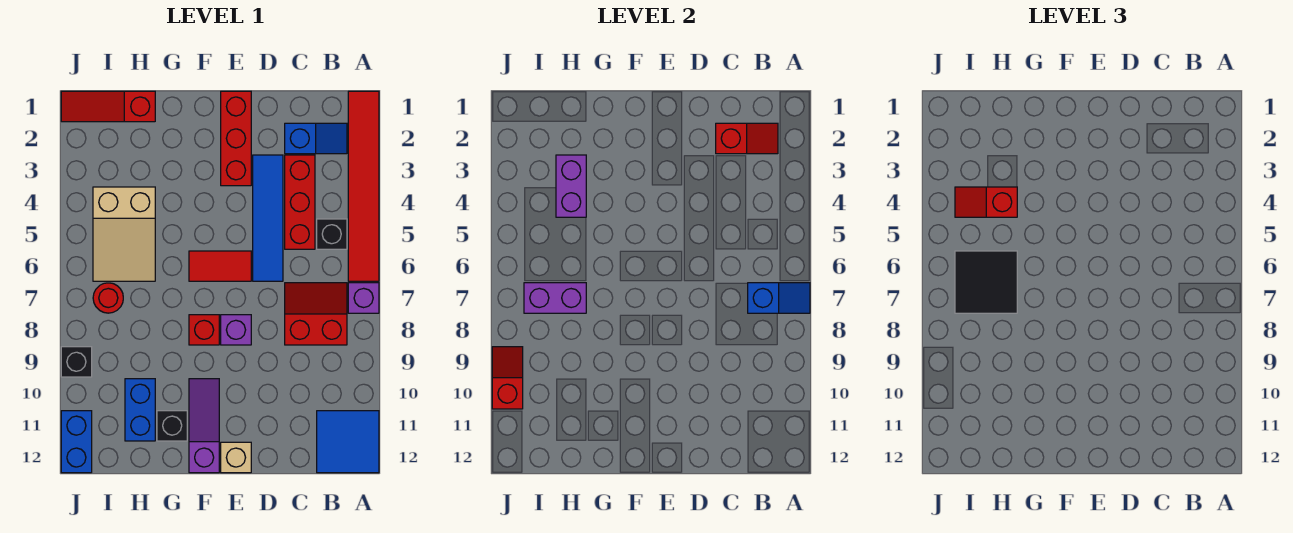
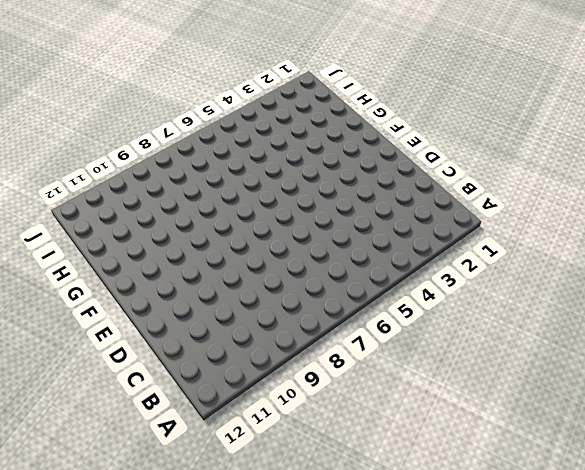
none -> red 1x6 tile [348,91,379,281]
none -> purple 1x1 brick [348,283,379,313]
none -> blue 2x2 tile [317,411,379,473]

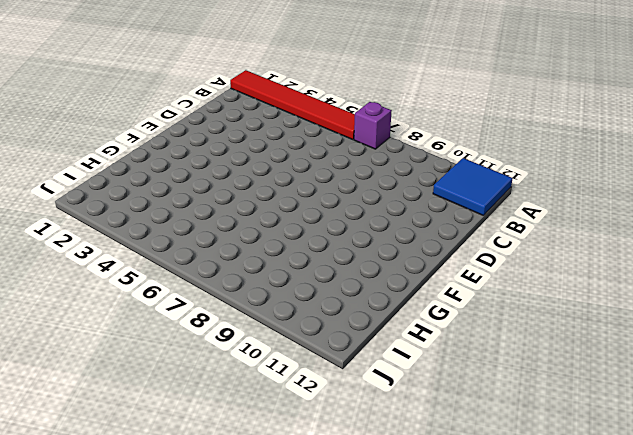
none -> blue 1x2 slope [285,123,347,154]
none -> black 1x1 brick [317,219,347,249]
none -> red 2x2 slope [285,283,347,345]

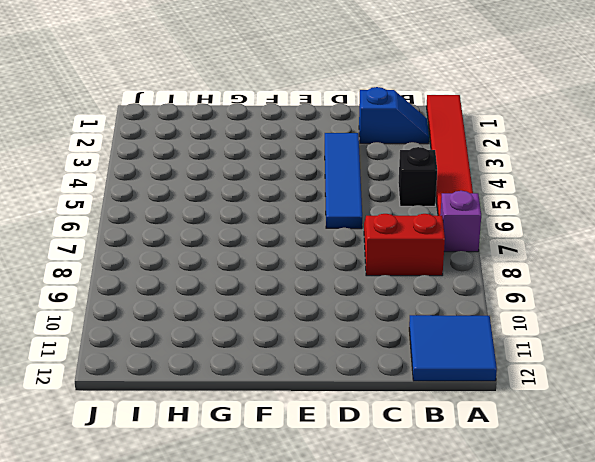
none -> red 1x3 brick [285,155,315,249]
none -> red 1x3 brick [221,91,251,186]
none -> red 1x2 tile [189,251,251,281]

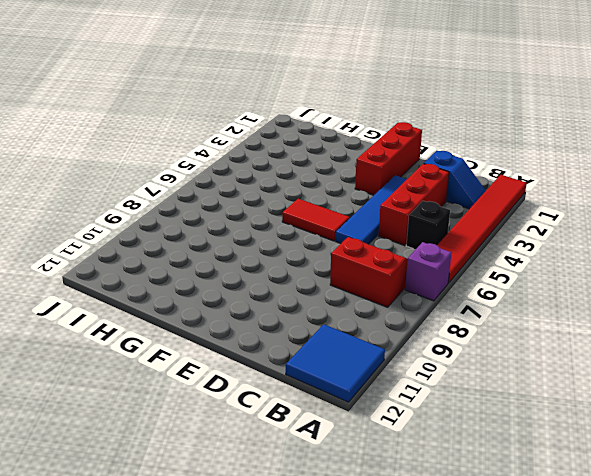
none -> purple 1x1 brick [221,315,251,345]
none -> tan 1x1 brick [221,442,251,473]
none -> red 1x1 brick [189,315,219,345]

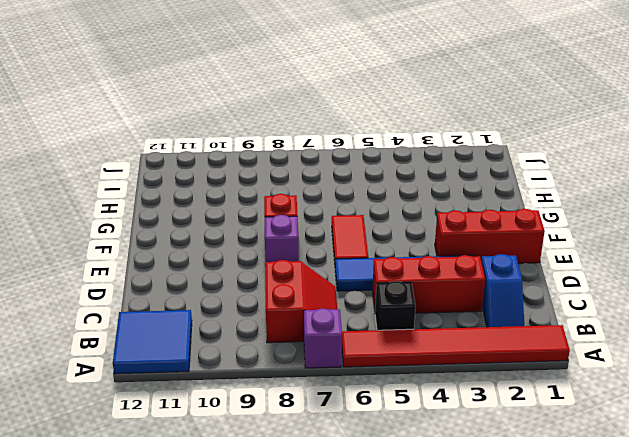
none -> tan 1x1 brick [221,442,251,473]
none -> purple 1x3 slope [189,379,219,473]
none -> black 1x1 brick [157,411,187,441]

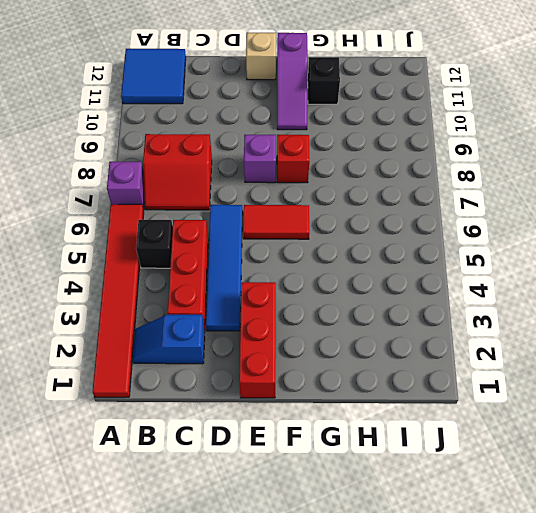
none -> red 1x3 slope [61,91,155,122]
none -> tan 2x3 slope [93,187,155,281]
none -> blue 1x2 brick [125,379,155,441]

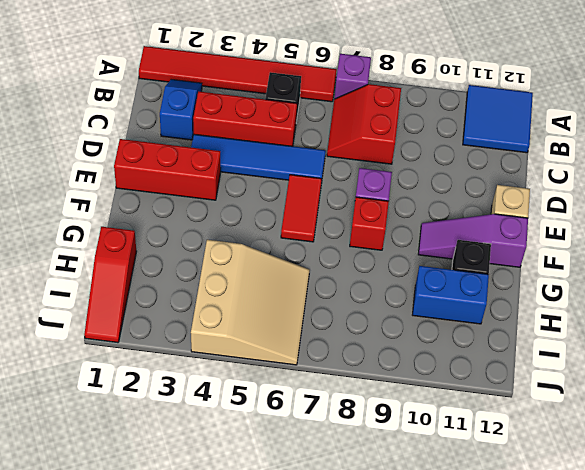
tan 3x3 slope [191,240,310,365] -> tan 2x3 slope [93,187,155,281]
none -> red 1x1 round brick [93,283,123,313]
none -> black 1x1 brick [61,347,92,377]
none -> blue 1x2 brick [61,411,92,473]

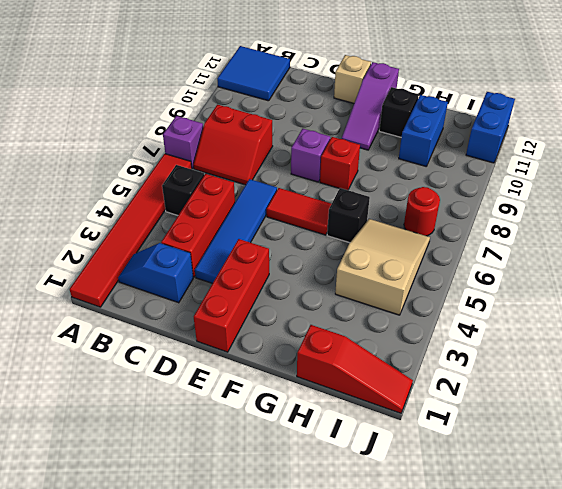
black 1x1 brick [327,188,370,243] -> black 1x1 brick moved to [61,347,92,377]
none -> blue 1x2 slope [748,283,810,313]
none -> red 1x2 slope [716,123,778,154]
none -> purple 1x2 brick [556,155,586,217]

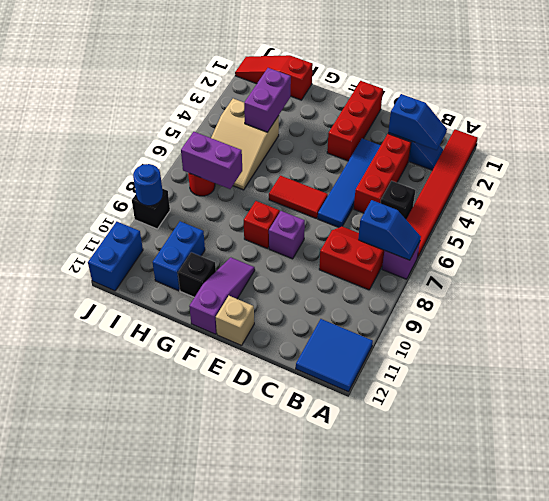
blue 1x2 slope [388,94,447,150] -> red 1x2 slope [716,123,778,154]
blue 1x1 round brick [133,164,163,206] -> red 1x2 slope [492,347,523,409]
none -> red 1x2 slope [955,187,1017,217]
none -> black 2x2 tile [955,251,1017,313]

